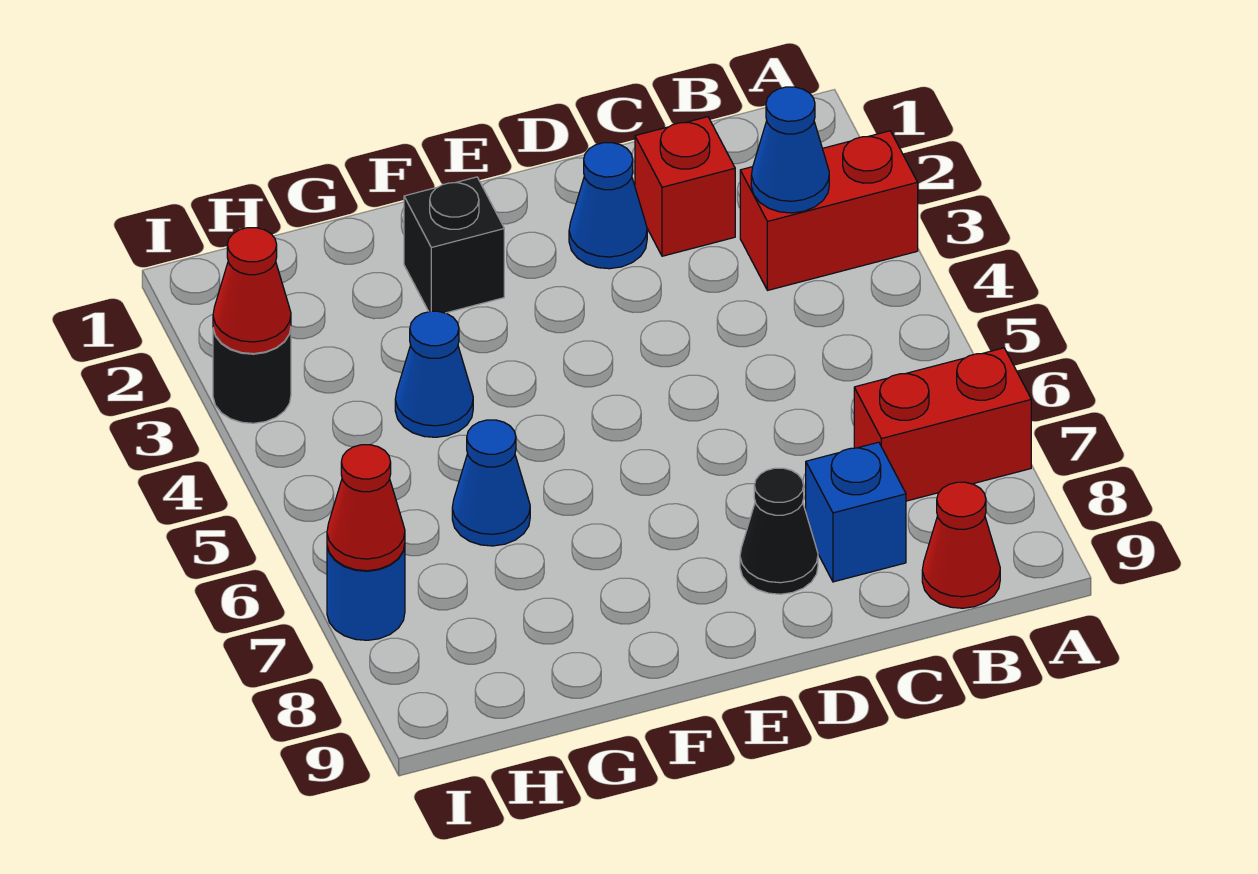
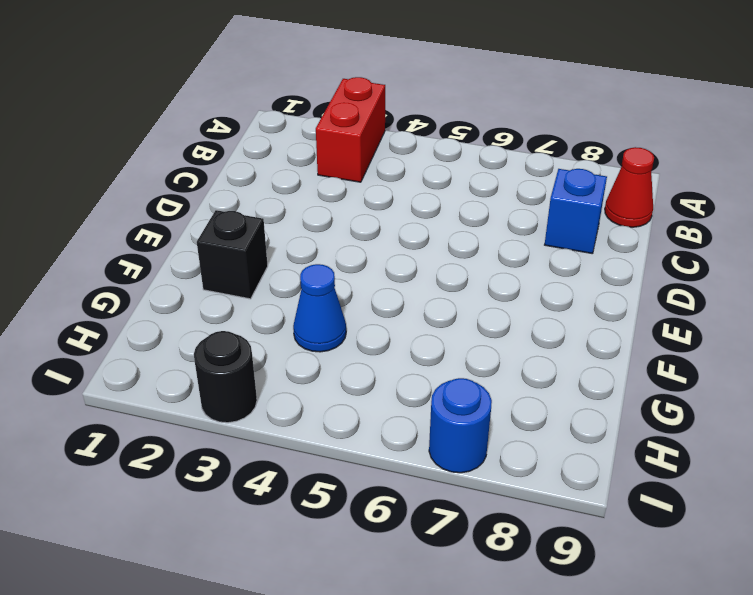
none -> red 1x2 brick [854,348,1031,501]
none -> red 1x1 brick [635,117,735,256]
none -> blue 1x1 cone [569,143,647,269]

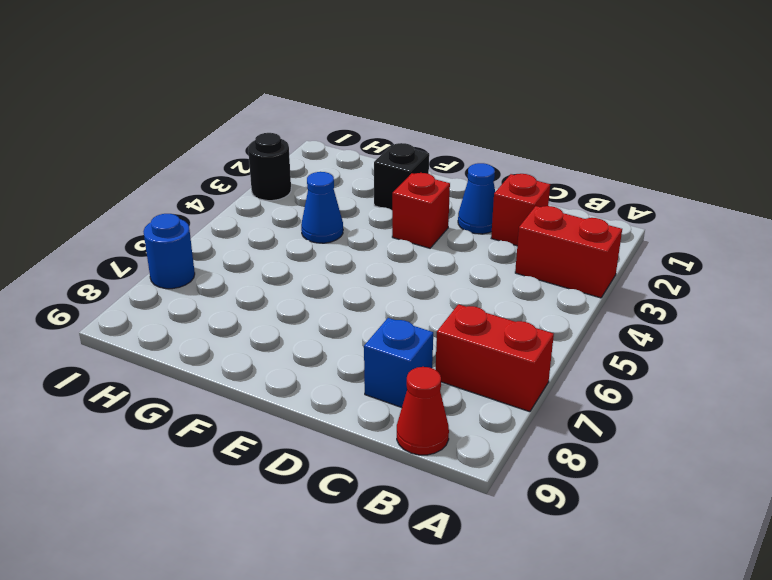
red 1x1 brick [392,173,450,248] -> none
none -> black 1x1 cone [740,468,818,594]
none -> blue 1x1 cone [452,420,530,546]
none -> blue 1x1 cone [751,87,829,213]

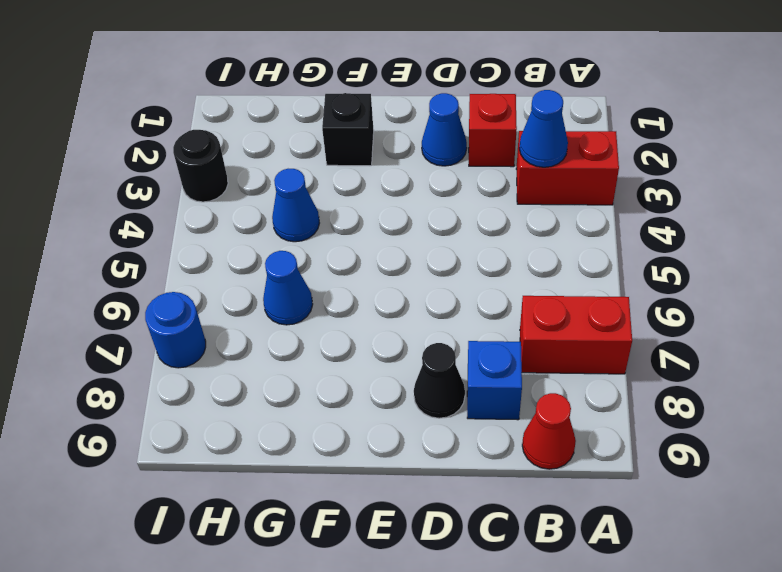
none -> red 1x1 cone [213,228,291,354]
none -> red 1x1 cone [327,445,405,571]

